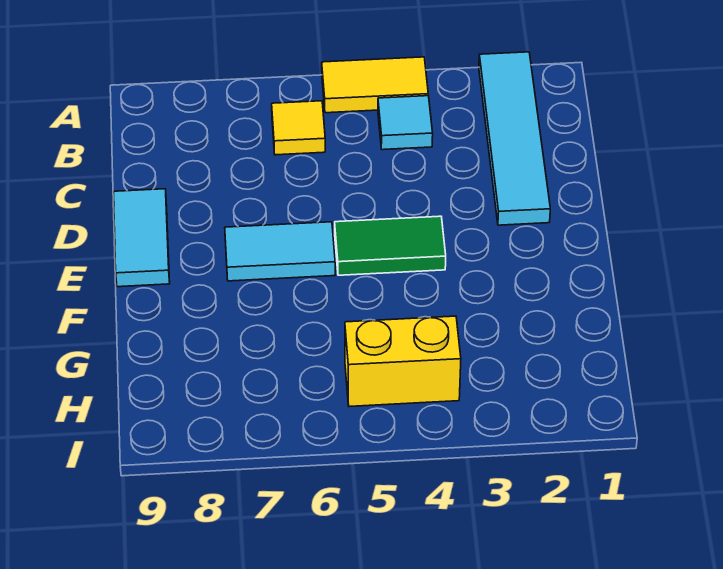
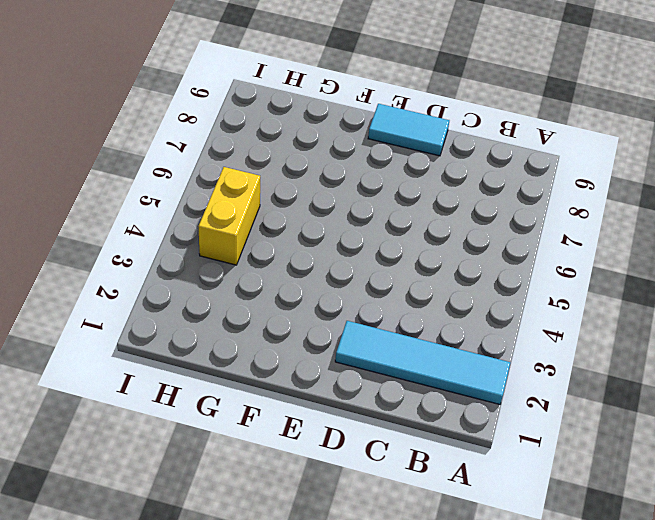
none -> yellow 1x2 tile [322,57,428,113]
none -> cyan 1x1 tile [378,96,433,150]

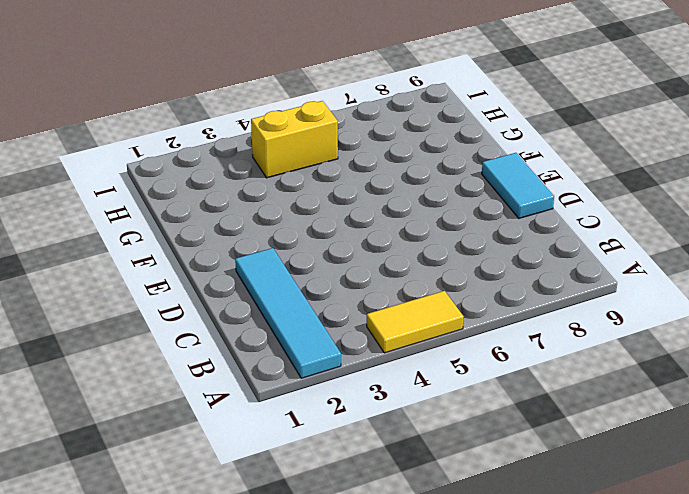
none -> cyan 1x1 tile [378,96,433,150]
none -> yellow 1x1 tile [272,101,325,155]

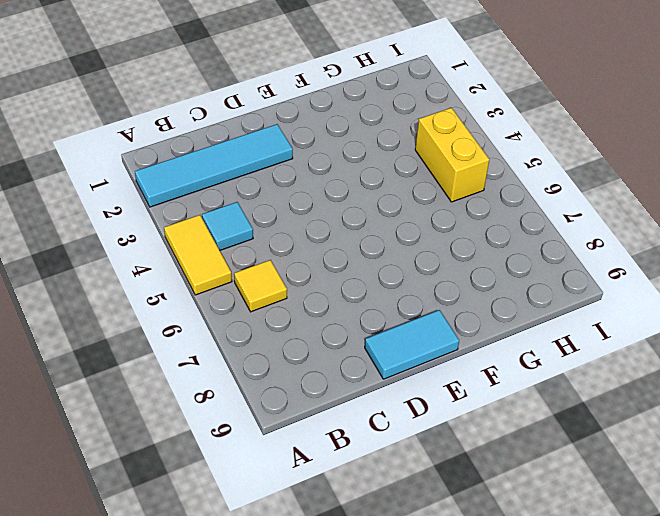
none -> green 1x2 tile [335,216,446,275]
none -> cyan 1x2 tile [225,222,335,281]

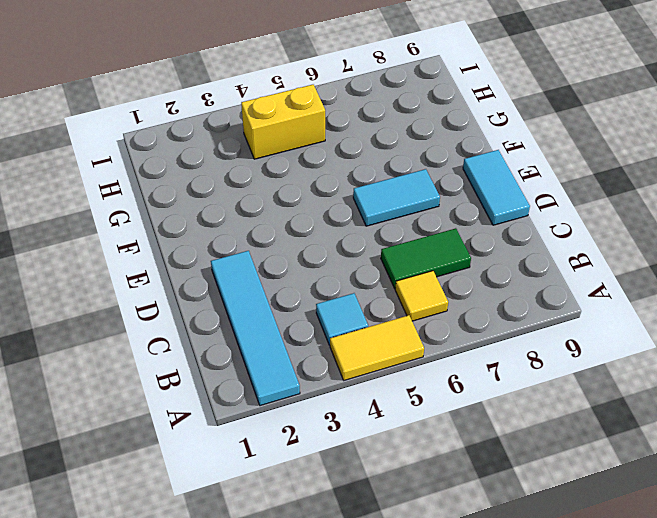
green 1x2 tile [381,228,471,288] -> green 1x2 tile moved to [335,216,446,275]

